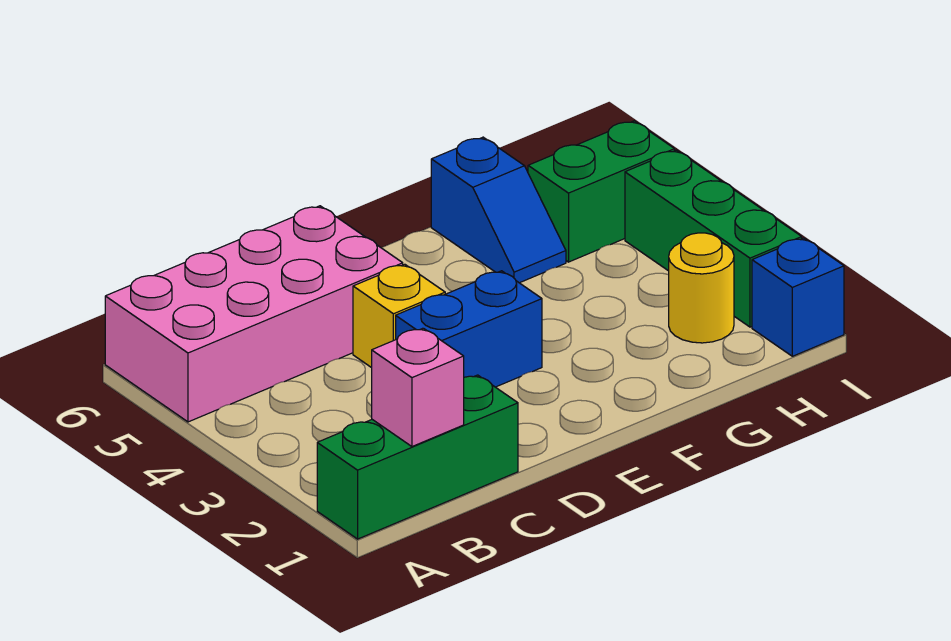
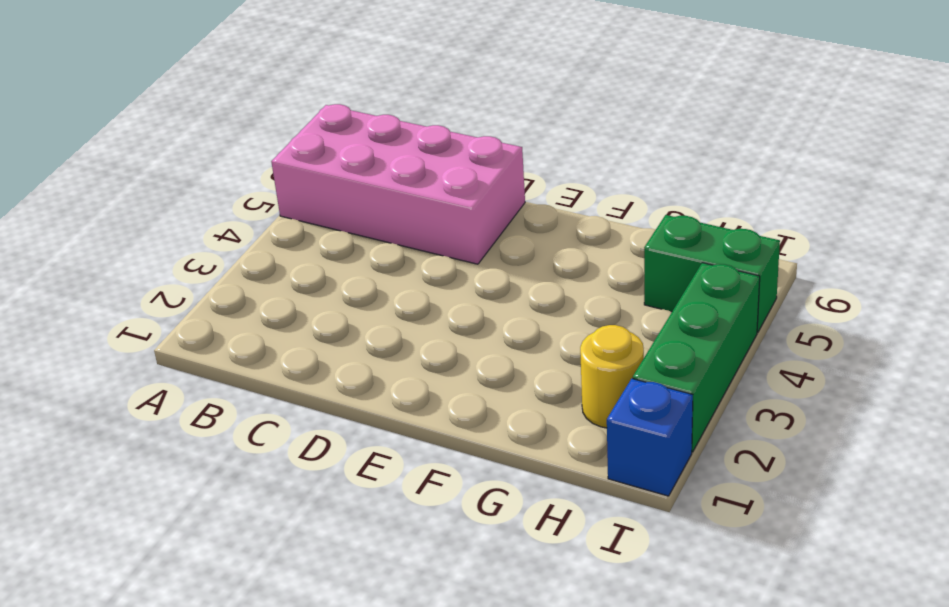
none -> green 1x3 brick [317,375,518,539]
none -> blue 1x2 brick [396,271,542,387]

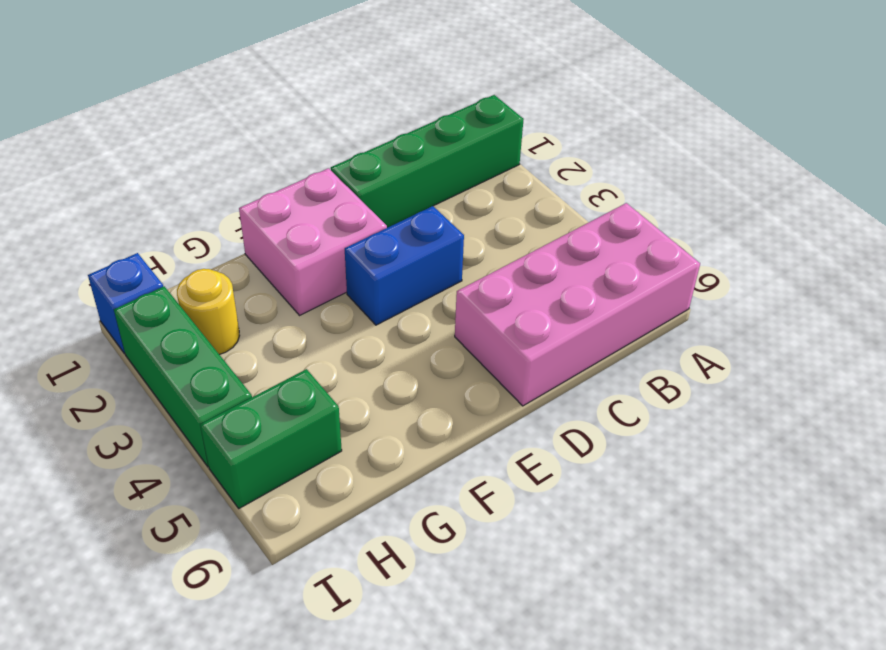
green 1x4 brick [331,95,524,228] -> green 1x3 brick [317,375,518,539]
pink 2x2 brick [239,168,387,315] -> none
none -> yellow 1x1 brick [353,264,445,368]
none -> blue 1x2 slope [431,137,566,283]

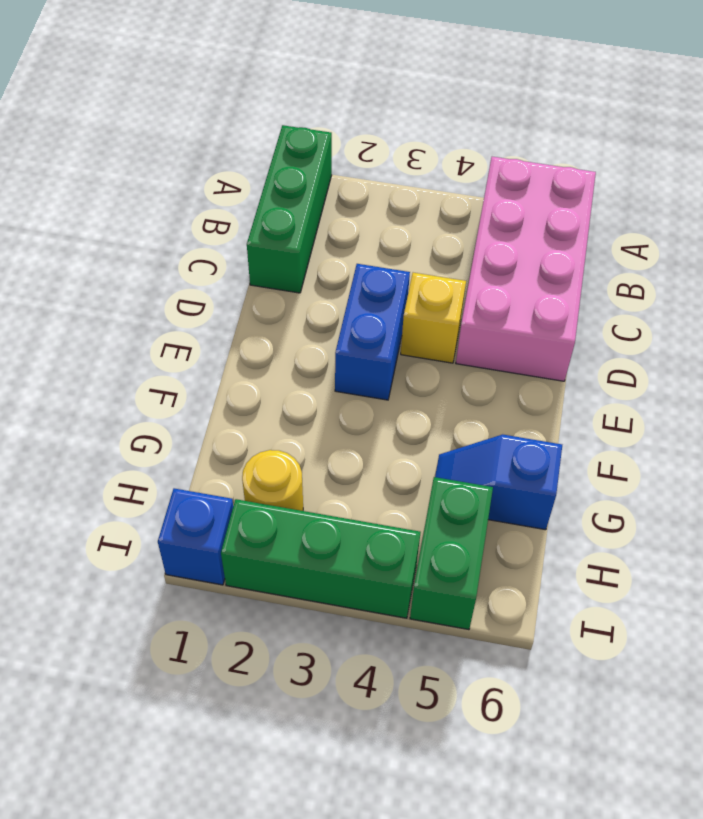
none -> pink 1x1 brick [372,328,464,446]

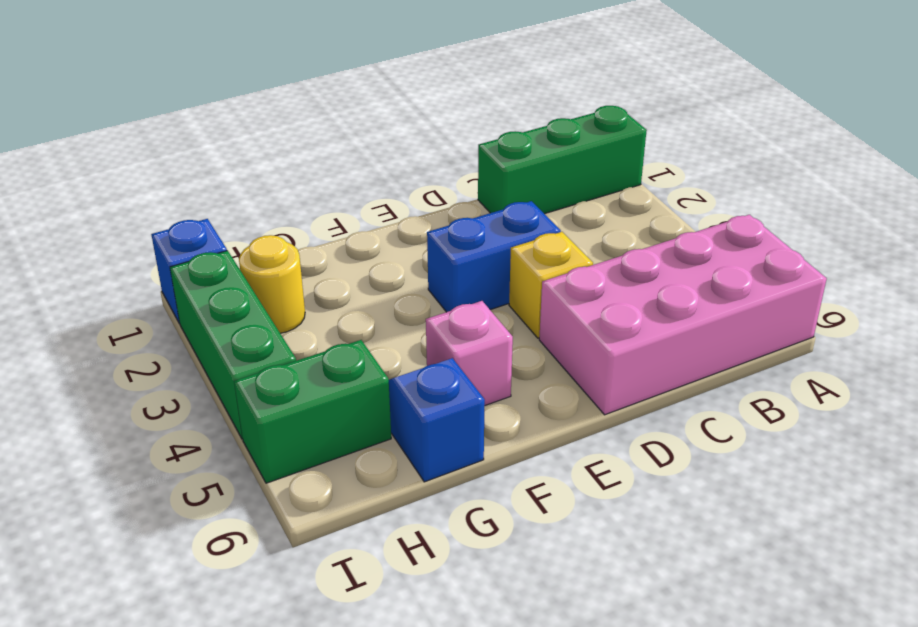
pink 1x1 brick [426,301,513,405] -> pink 1x1 brick moved to [372,328,464,446]

